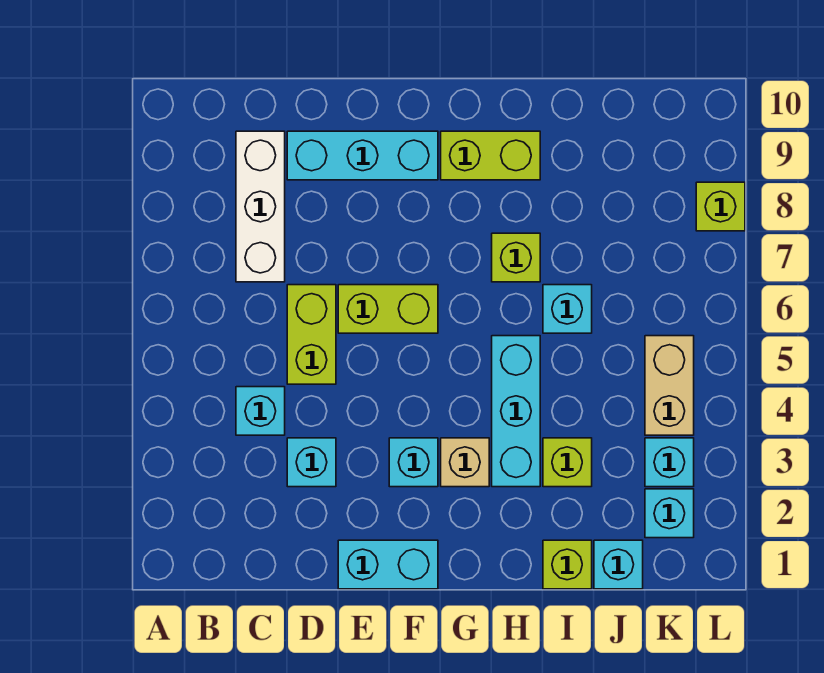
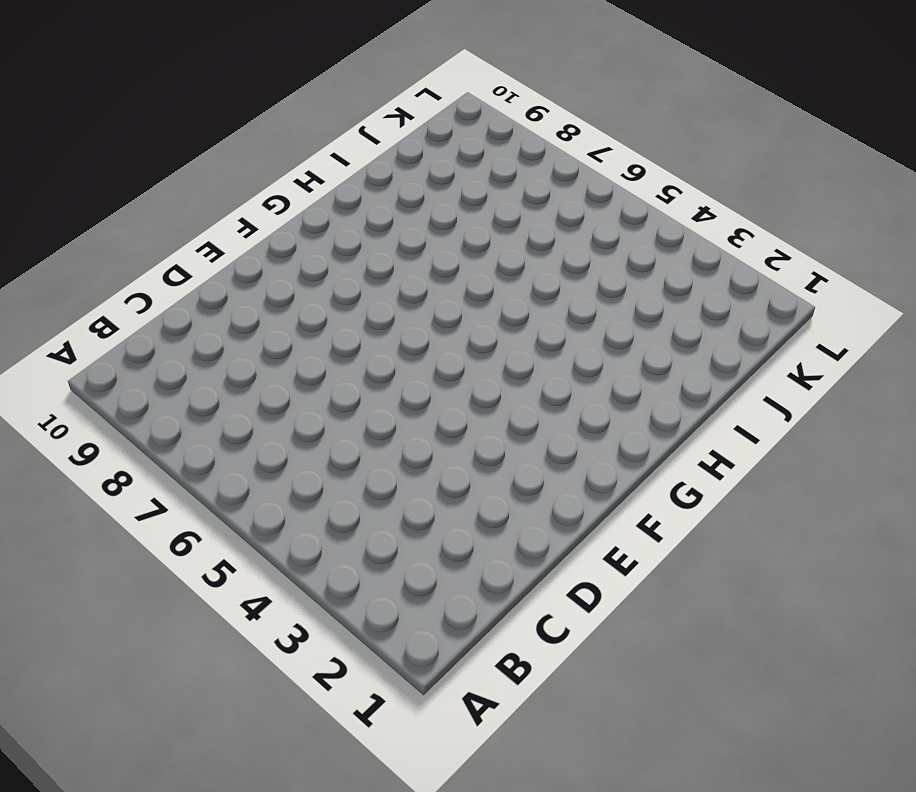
none -> cyan 1x1 brick [236,387,285,435]
none -> white 1x3 brick [236,131,285,282]
none -> cyan 1x1 brick [287,438,336,487]

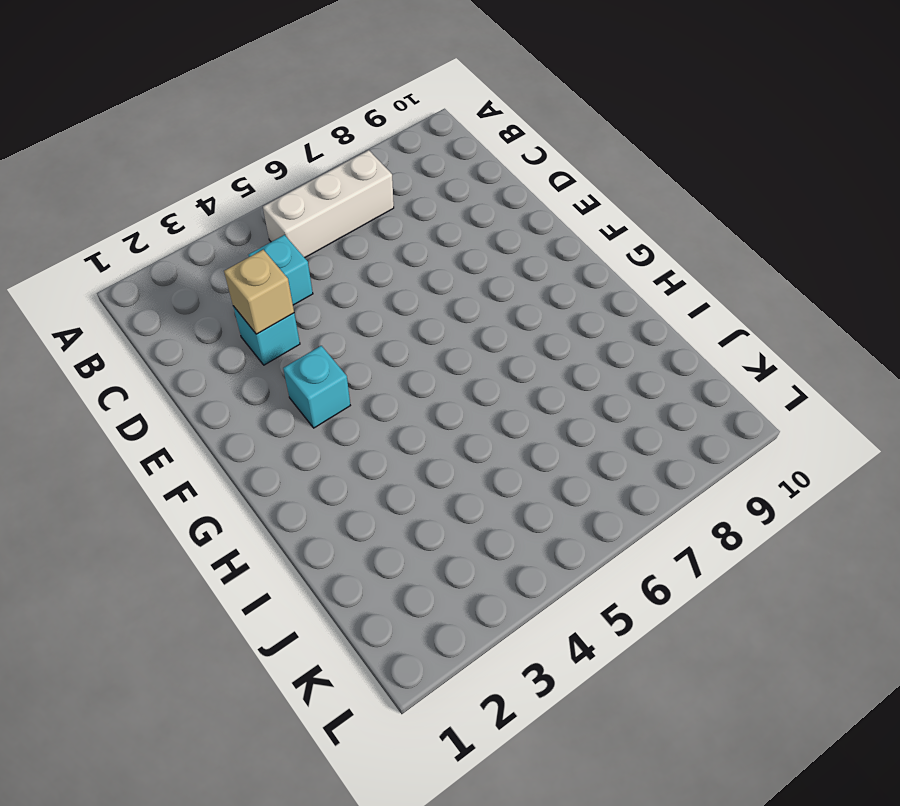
white 1x3 brick [263,150,394,258] -> white 1x3 brick moved to [236,131,285,282]
tan 1x1 brick [224,250,294,334] -> tan 1x1 brick moved to [441,438,489,487]
none -> lime 1x2 brick [287,285,336,384]
none -> cyan 1x3 brick [287,131,438,180]
none -> cyan 1x2 brick [338,540,438,589]

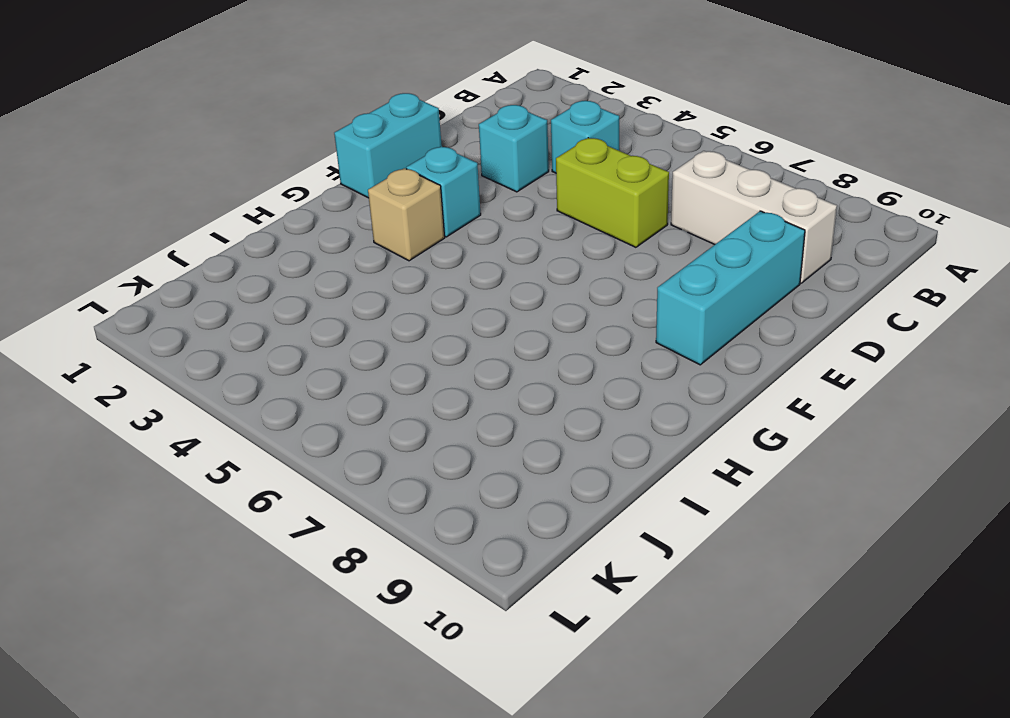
none -> lime 1x2 brick [338,285,438,333]
none -> lime 1x2 brick [441,131,540,180]
none -> cyan 1x3 brick [492,336,540,487]

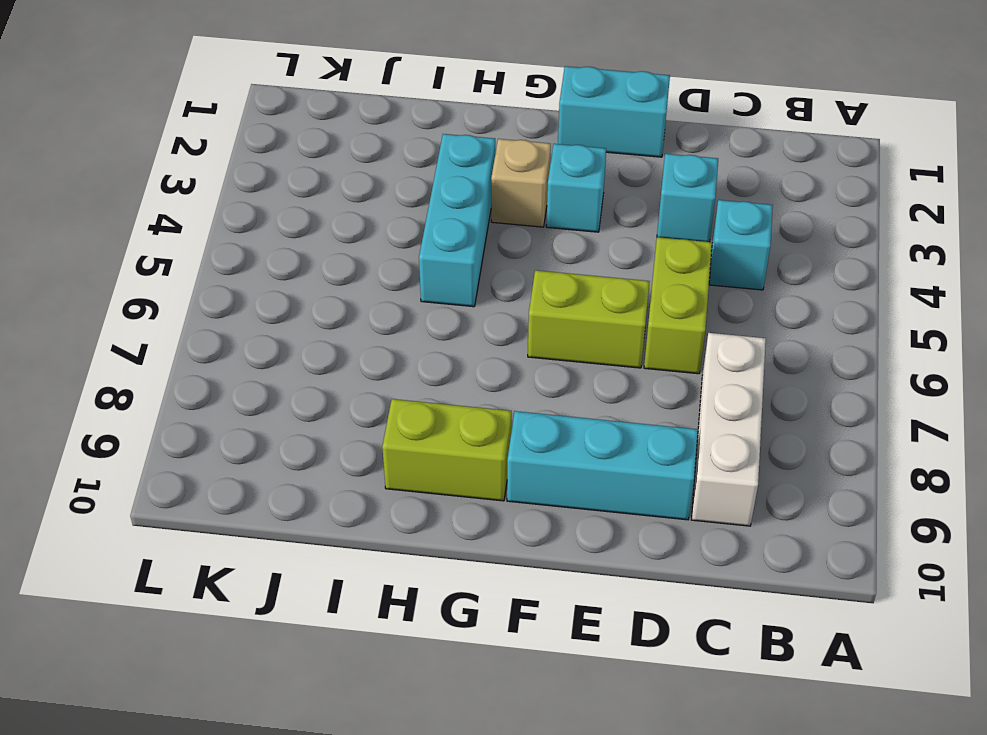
none -> lime 1x1 brick [492,233,540,282]
none -> lime 1x1 brick [543,540,592,589]
none -> lime 1x1 brick [543,438,592,487]

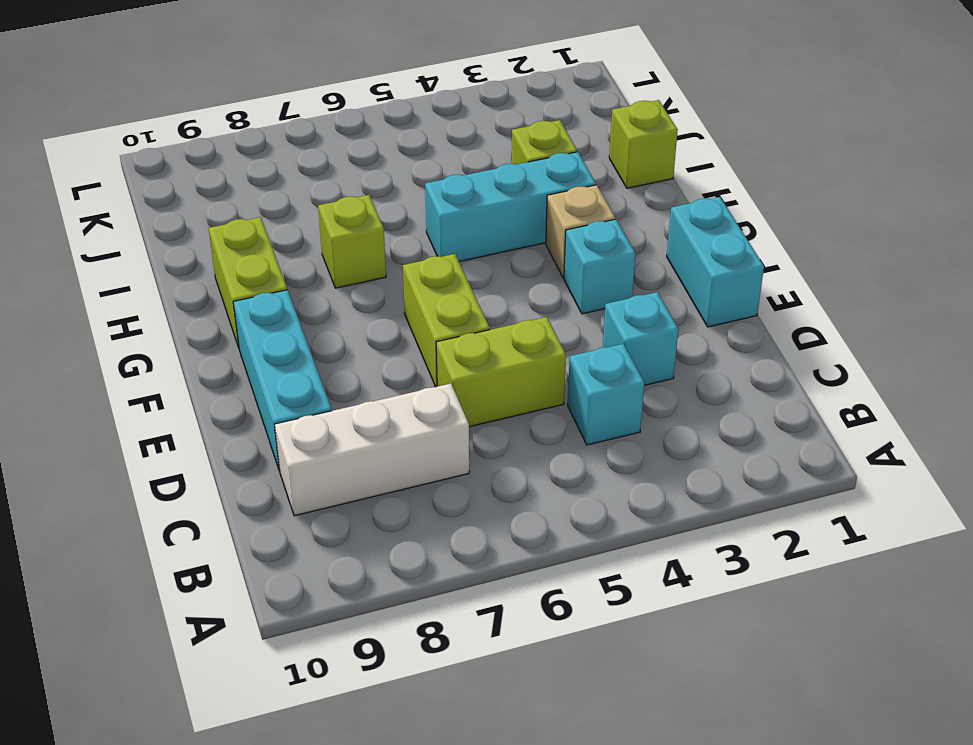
none -> cyan 1x1 brick [543,285,592,333]
none -> cyan 1x1 brick [594,540,643,589]
none -> cyan 1x1 brick [645,489,694,538]

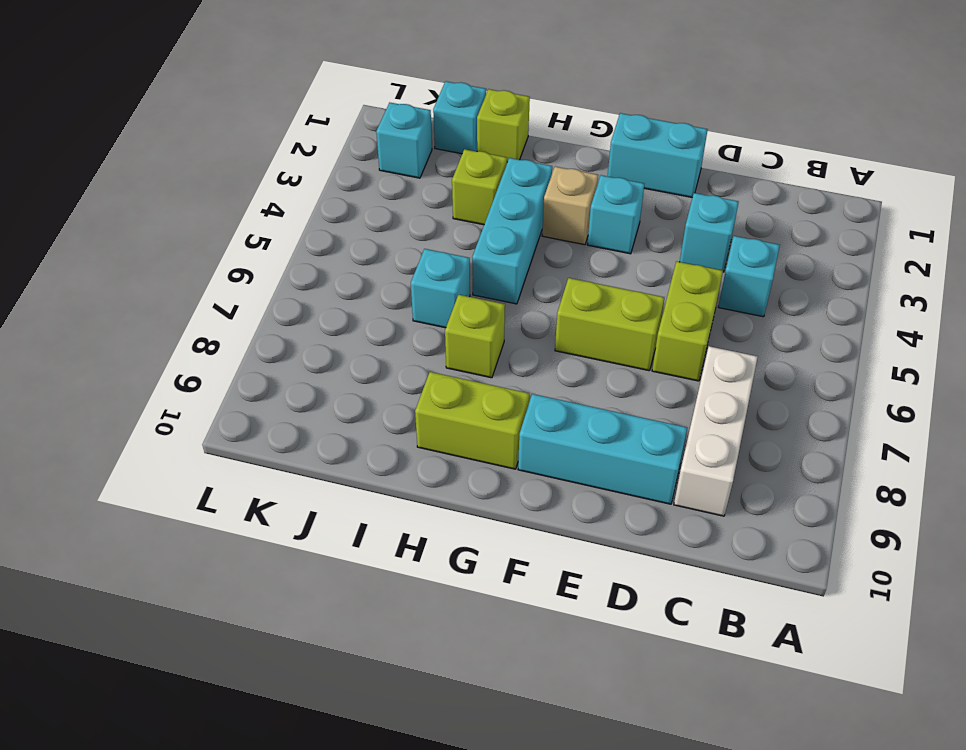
none -> cyan 1x1 brick [645,438,694,487]
none -> tan 1x2 brick [645,336,694,435]
none -> lime 1x1 brick [696,182,745,231]

